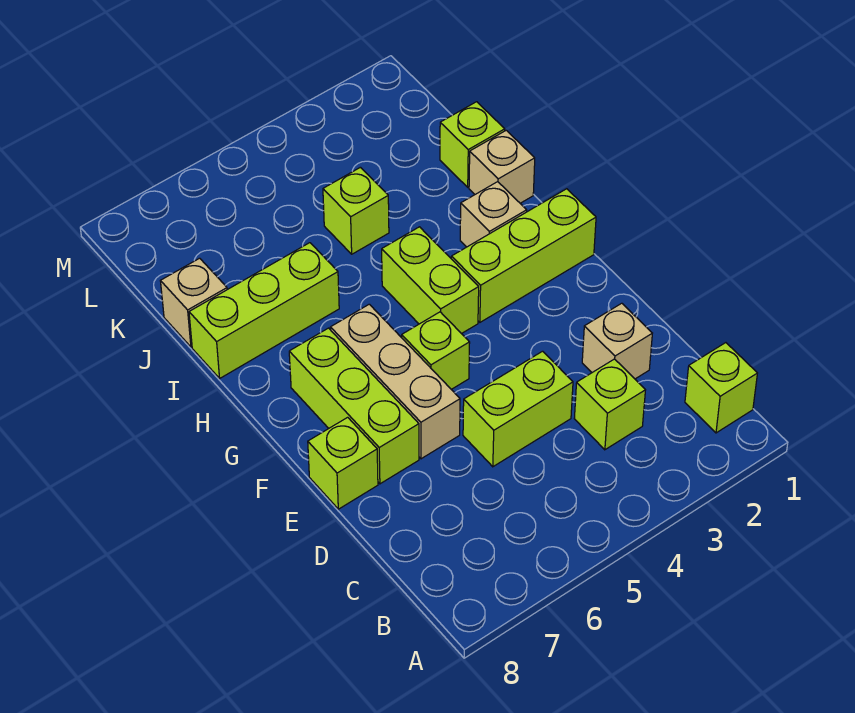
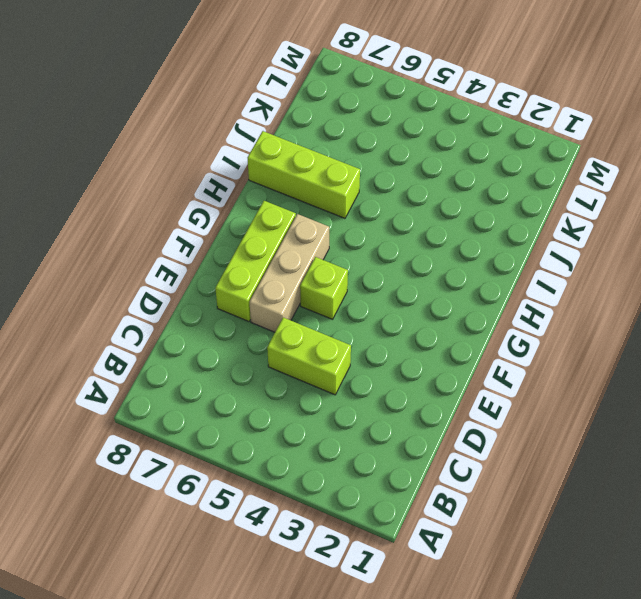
none -> lime 1x1 brick [685,343,757,433]
none -> lime 1x1 brick [574,359,645,450]
none -> tan 1x1 brick [582,303,652,379]

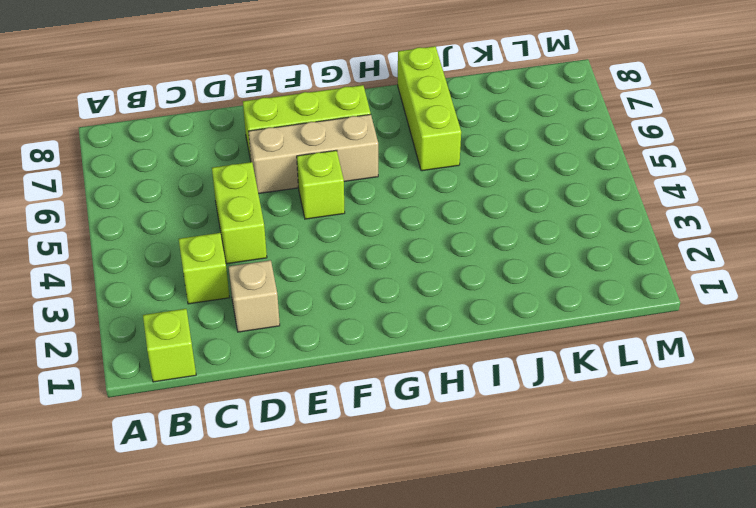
none -> lime 1x1 brick [308,417,378,509]
none -> lime 1x3 brick [451,189,596,322]
none -> lime 1x2 brick [382,227,479,334]

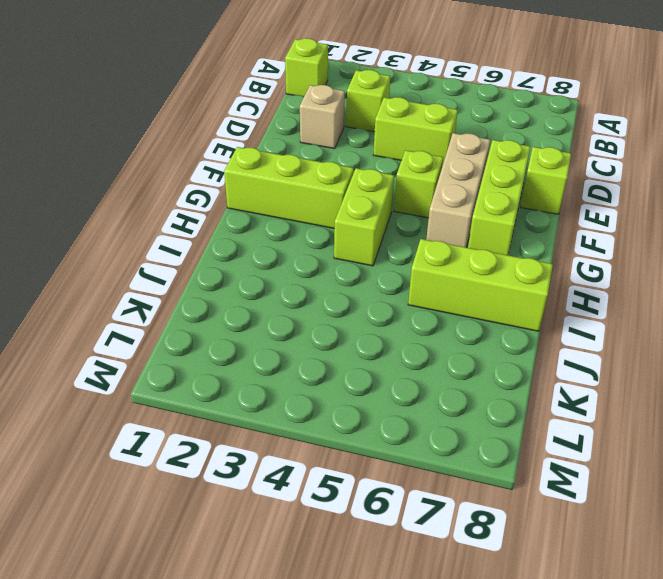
none -> tan 1x1 brick [460,182,527,247]
none -> tan 1x1 brick [469,130,535,203]
none -> lime 1x1 brick [440,102,505,187]

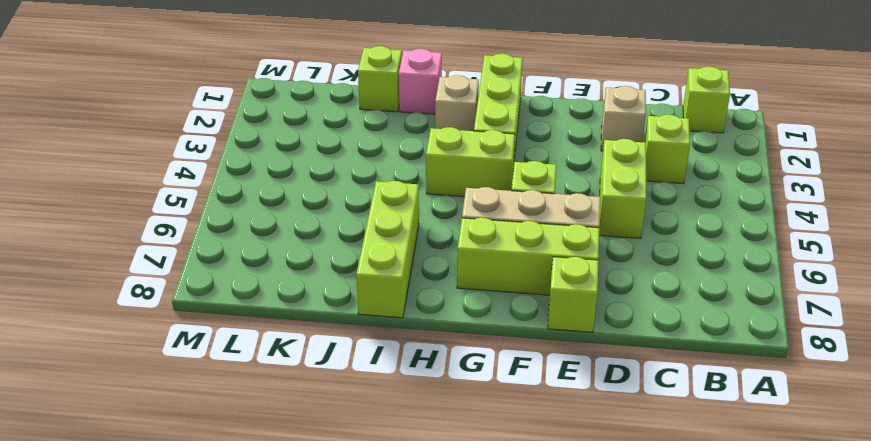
pink 1x1 brick [399,49,442,114] -> tan 1x1 brick [469,130,535,203]
none -> lime 1x1 brick [323,167,389,254]
none -> tan 1x1 brick [161,258,227,347]

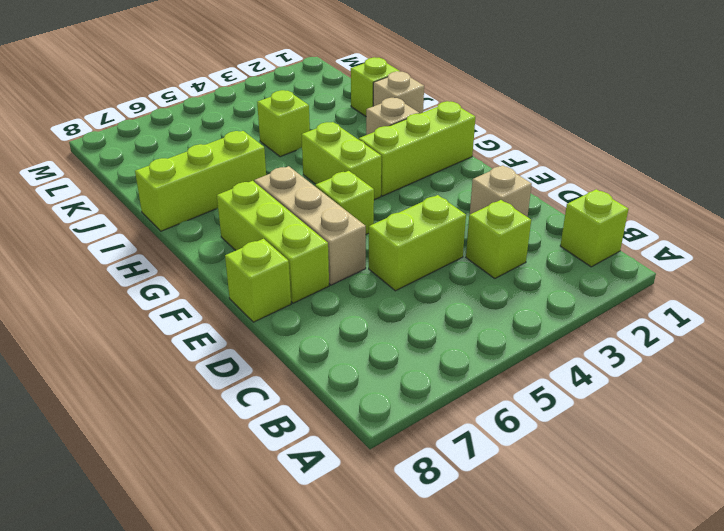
none -> tan 1x1 brick [161,258,227,347]

